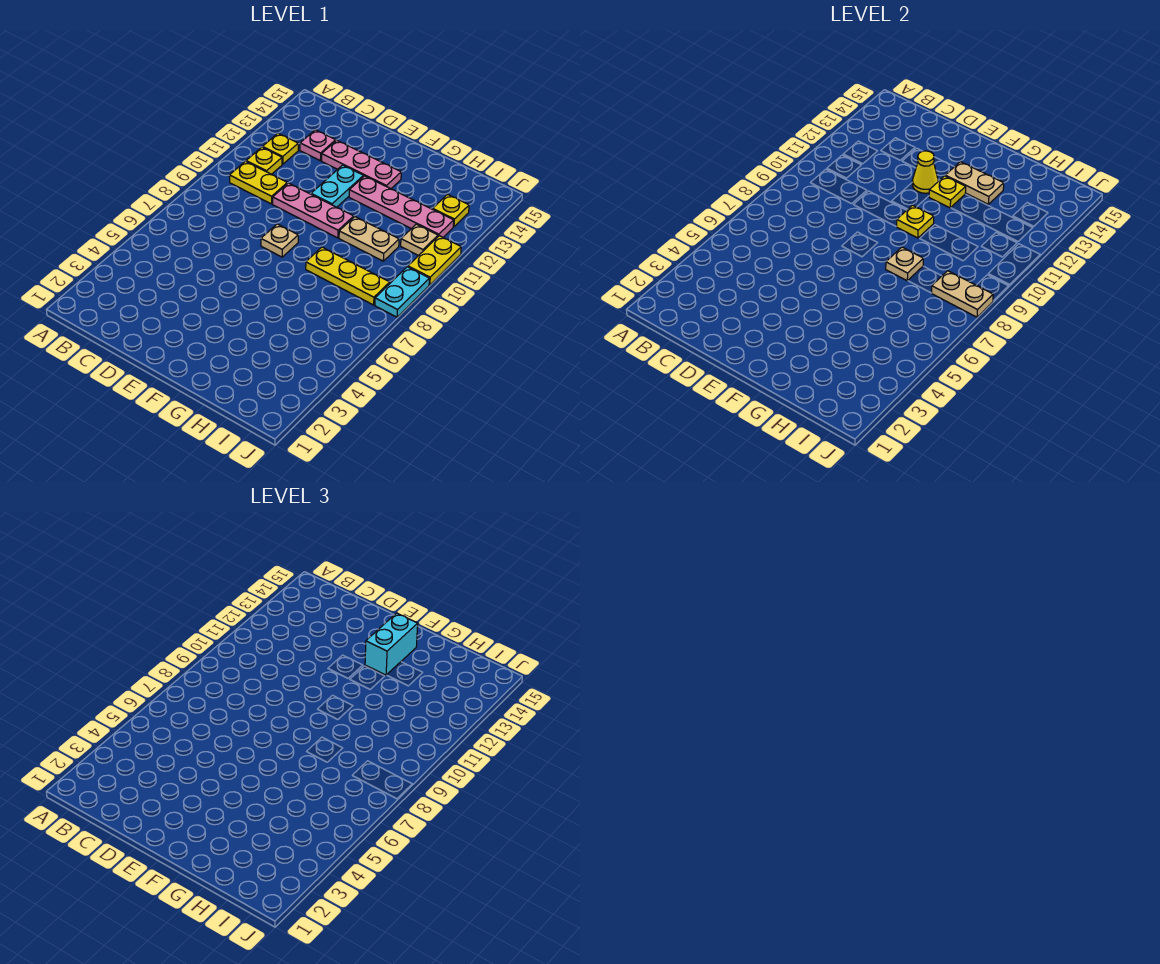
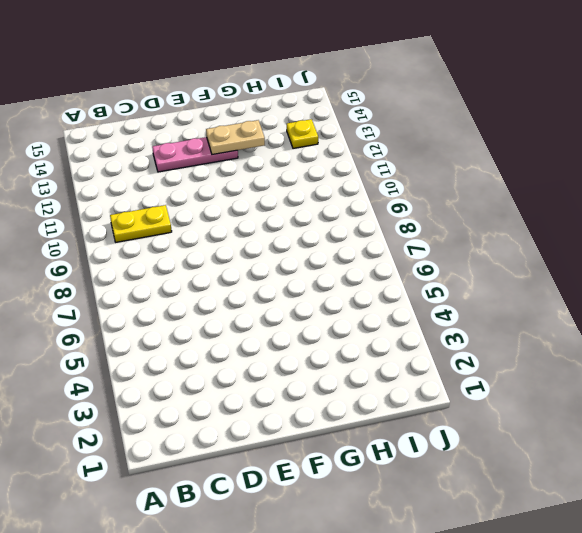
none -> yellow 1x1 plate [246,147,282,174]
none -> yellow 1x1 plate [263,133,298,164]
none -> pink 1x1 plate [300,130,336,161]

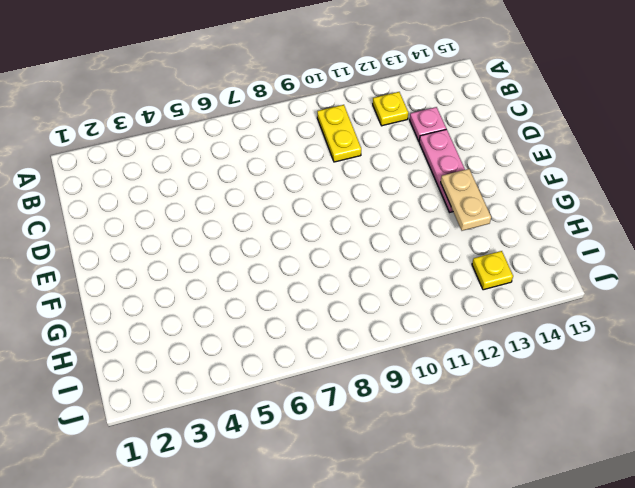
none -> yellow 1x1 plate [246,147,282,174]
none -> pink 1x3 plate [273,183,354,238]
none -> tan 1x1 plate [261,224,298,257]

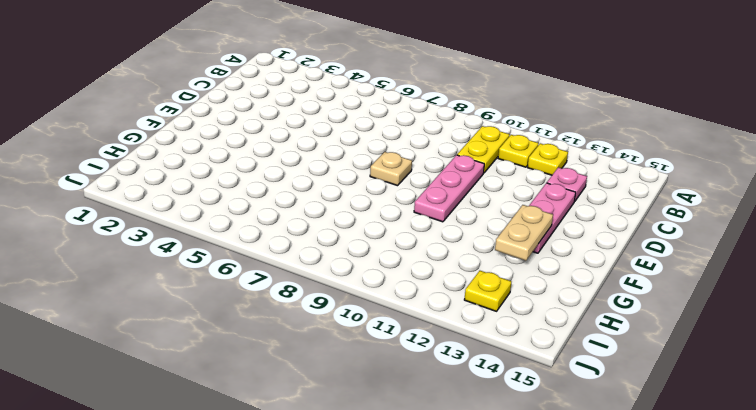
none -> cyan 1x2 plate [311,165,363,207]
none -> pink 1x4 plate [349,176,454,237]
none -> yellow 1x3 plate [306,247,390,305]

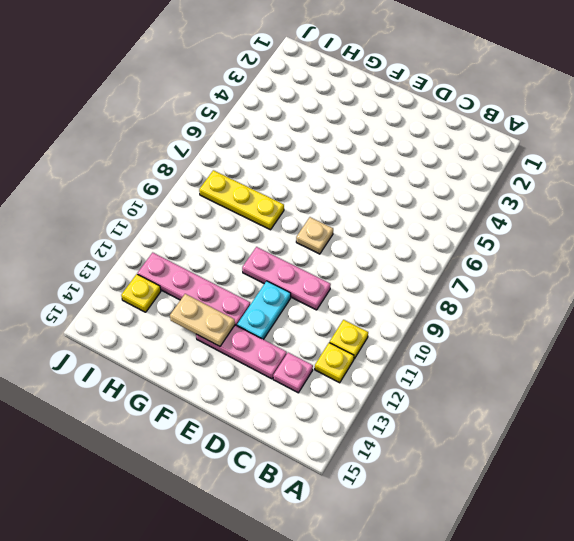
none -> yellow 1x2 plate [229,161,287,204]
none -> tan 1x2 plate [339,217,399,261]
none -> tan 1x1 plate [401,224,438,256]

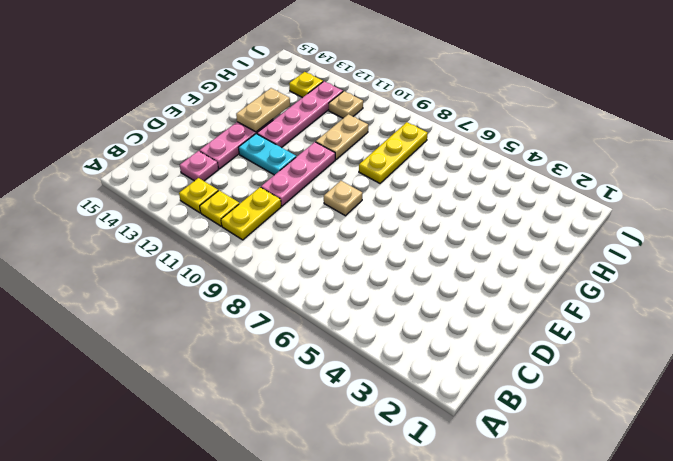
none -> cyan 1x2 plate [375,267,429,317]
none -> yellow 1x2 plate [408,236,461,285]
none -> yellow 1x1 cone [912,151,938,193]

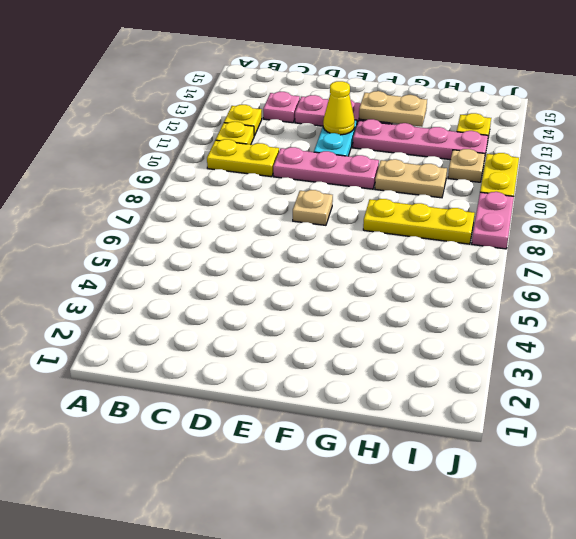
pink 1x2 plate [472,192,514,249] -> cyan 1x2 plate [375,267,429,317]
none -> yellow 1x1 plate [897,205,934,238]
none -> yellow 1x1 plate [929,176,966,208]
none -> tan 1x1 plate [886,247,924,281]

